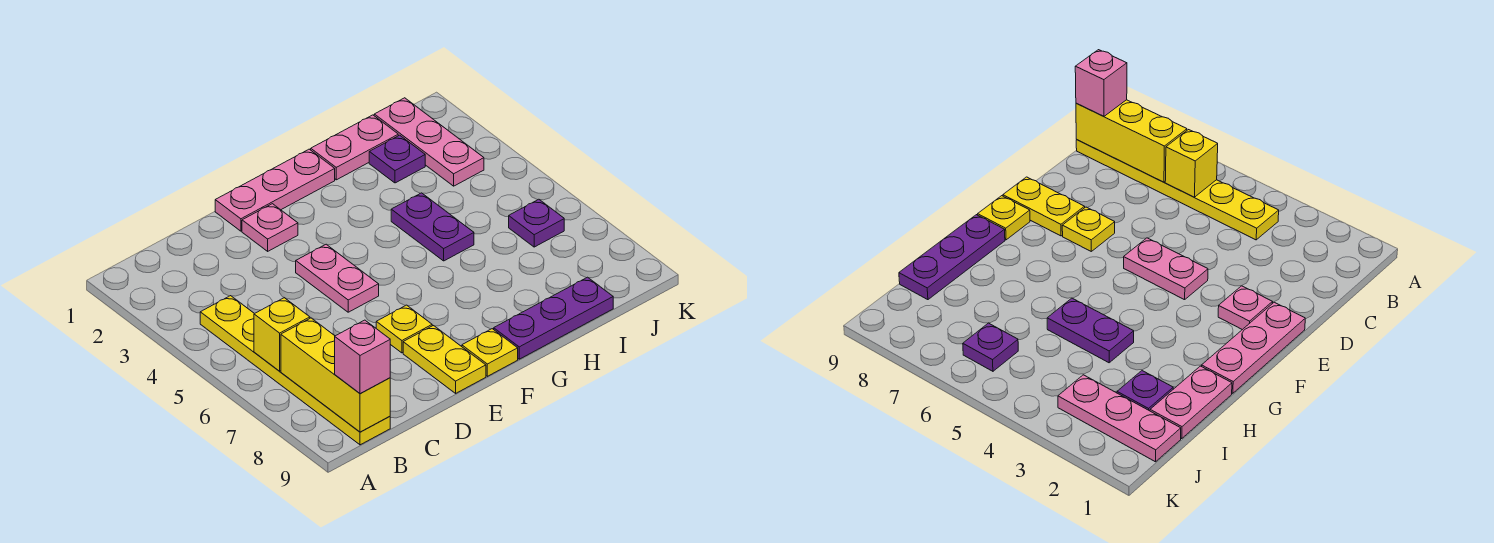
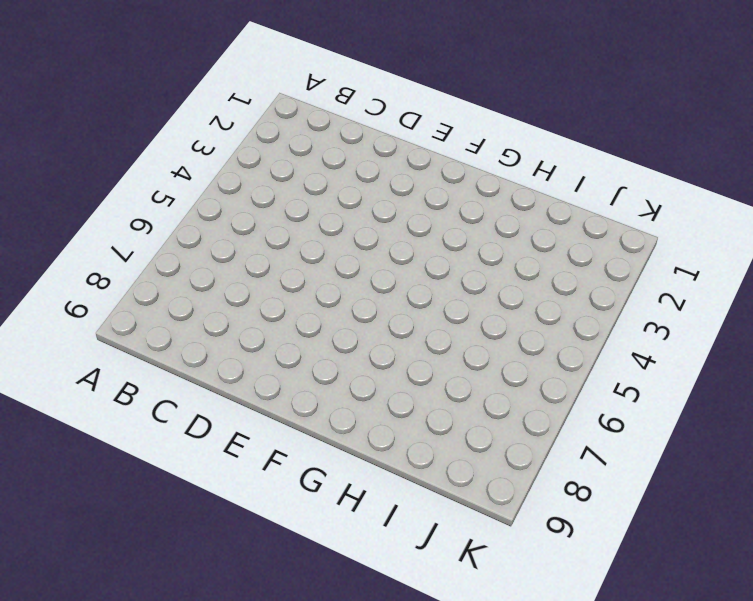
none -> yellow 1x6 plate [200,296,390,445]
none -> pink 1x3 plate [215,149,335,231]
none -> pink 1x1 plate [242,204,298,251]

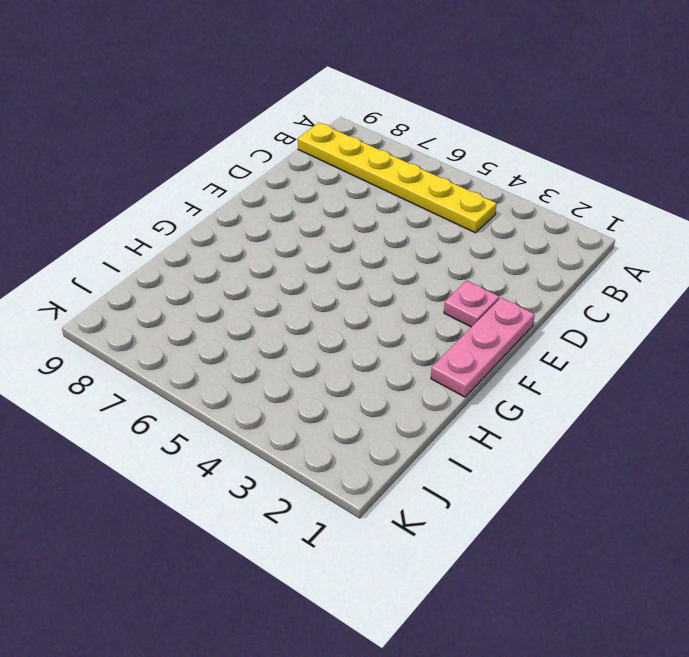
none -> pink 1x2 plate [296,244,379,312]
none -> yellow 1x1 plate [376,305,432,353]
none -> yellow 1x2 plate [403,326,486,393]

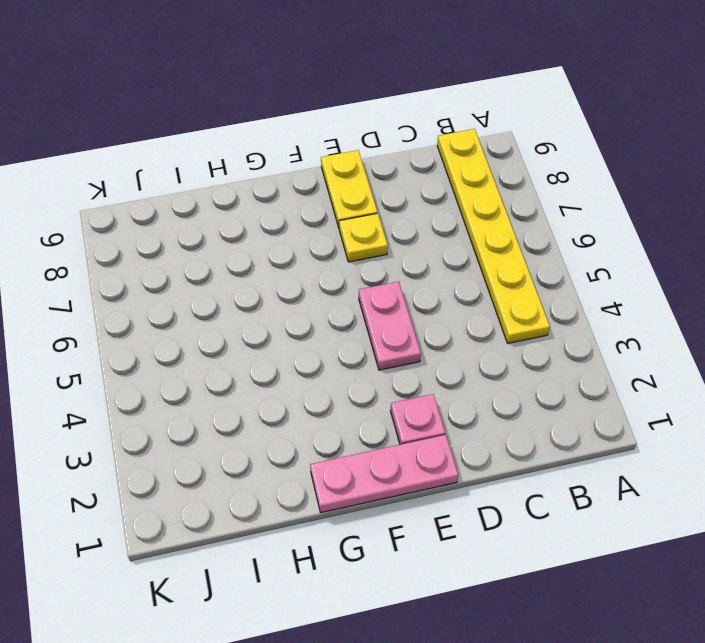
none -> yellow 1x1 plate [462,329,518,376]
none -> purple 1x3 plate [494,277,613,359]
none -> pink 1x2 plate [311,115,398,180]

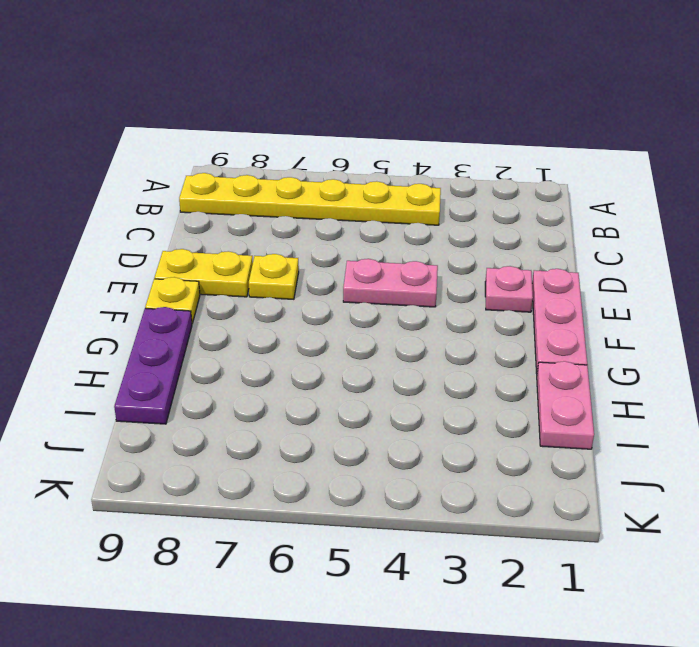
none -> purple 1x2 plate [391,193,474,261]
none -> purple 1x1 plate [369,135,425,183]
none -> pink 1x3 plate [374,98,484,186]

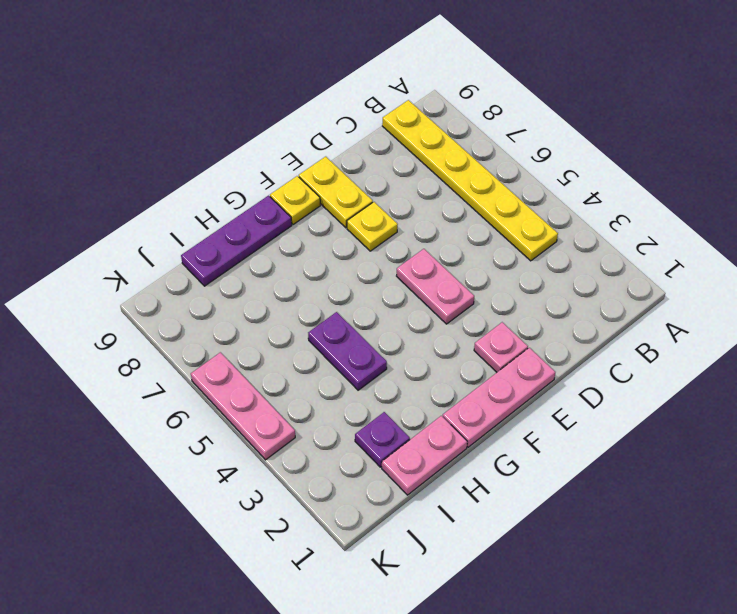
pink 1x3 plate [191,352,295,460] -> pink 1x3 plate moved to [374,98,484,186]
none -> purple 1x1 plate [509,199,564,247]
none -> yellow 1x1 brick [254,298,310,371]
none -> yellow 1x3 brick [281,318,390,432]

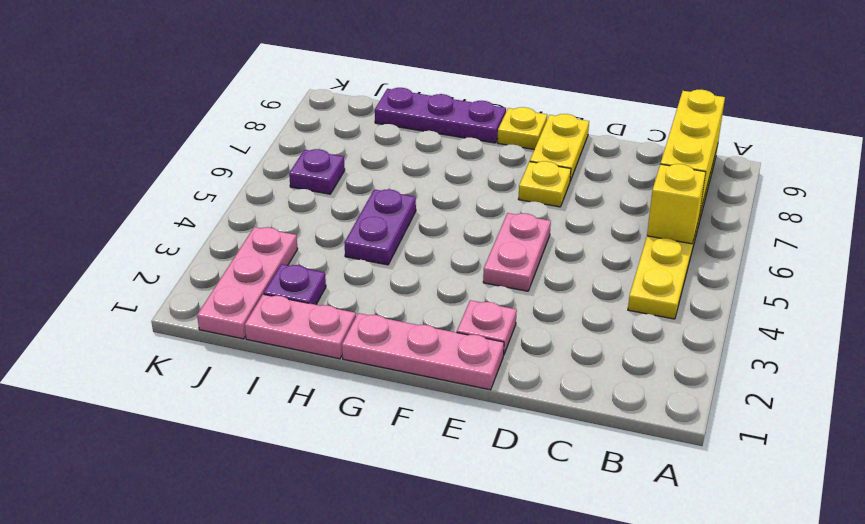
none -> pink 1x1 brick [335,320,390,394]

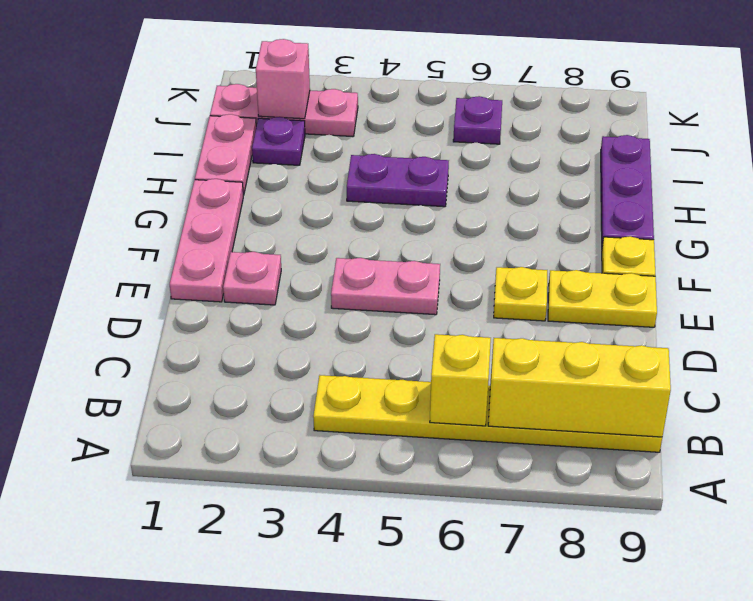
pink 1x1 brick [256,39,310,119] -> pink 1x1 brick moved to [335,320,390,394]

